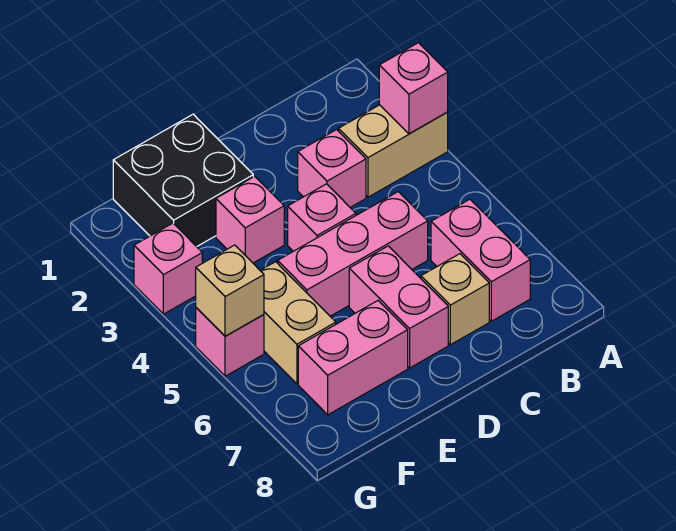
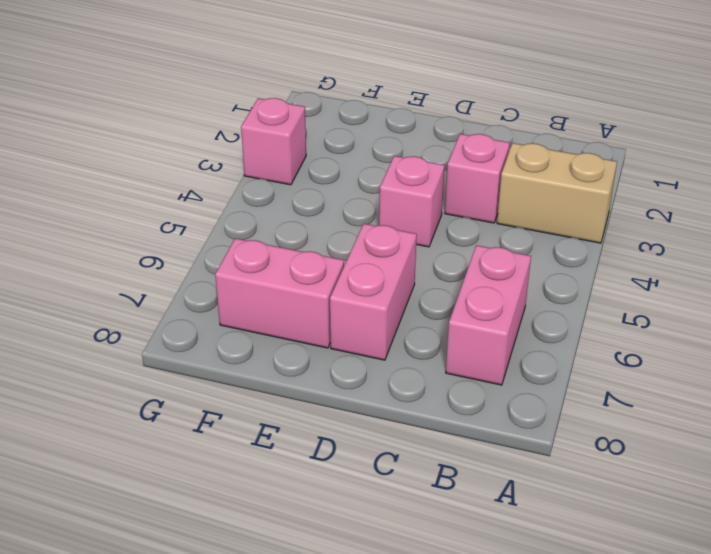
none -> pink 1x3 brick [278,192,428,316]
none -> tan 1x1 brick [421,254,489,345]
none -> black 2x2 brick [113,114,253,247]

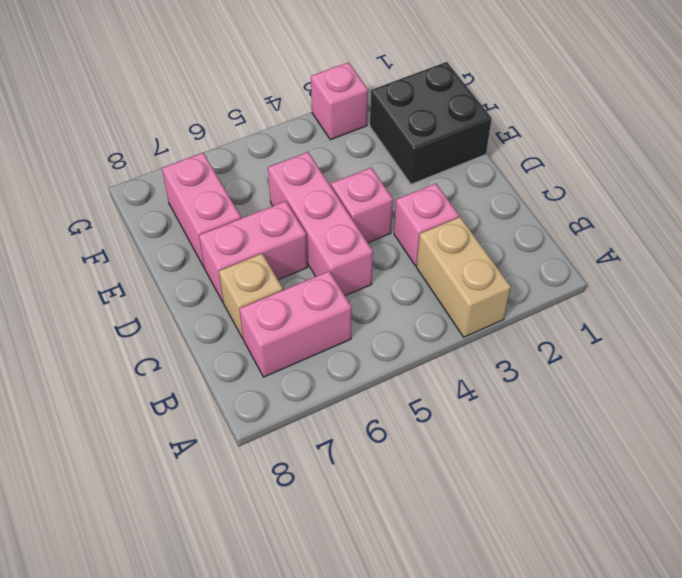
none -> pink 1x1 brick [216,176,284,263]
none -> tan 1x2 brick [260,262,336,384]
none -> pink 1x1 brick [196,308,264,376]

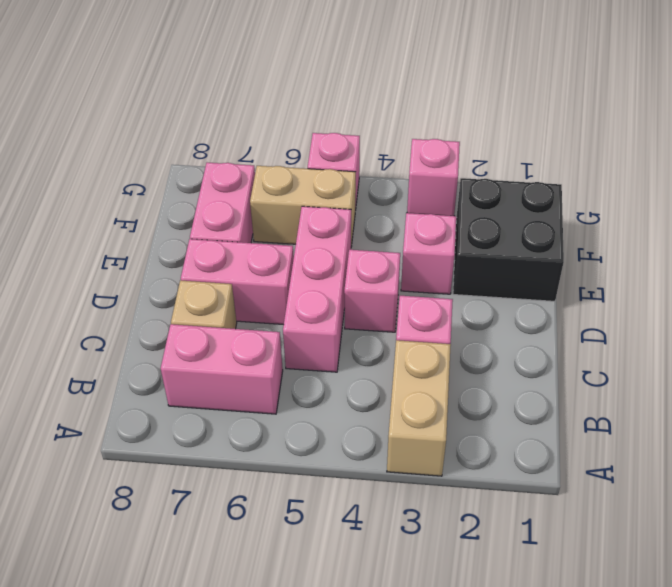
none -> pink 1x1 brick [379,43,448,134]
none -> tan 1x1 brick [196,245,264,336]

